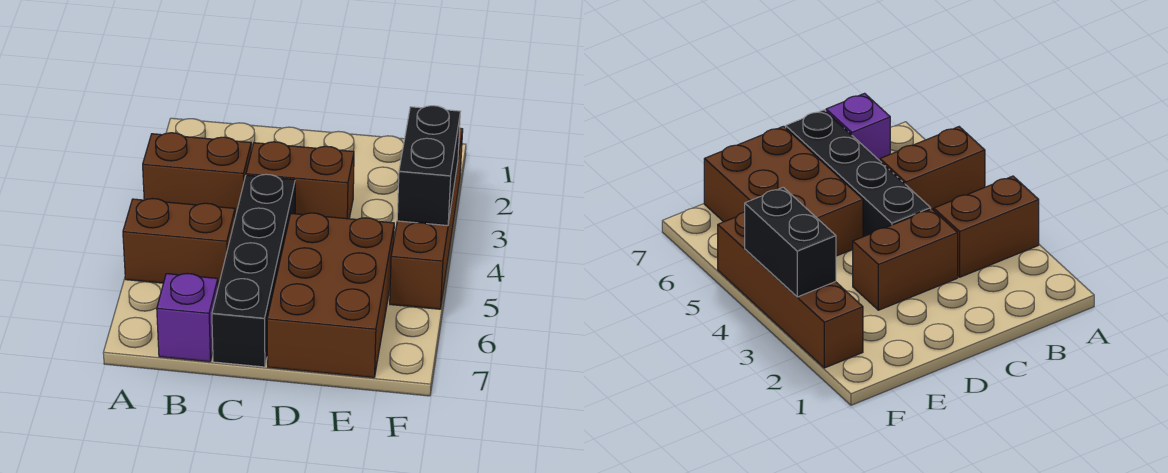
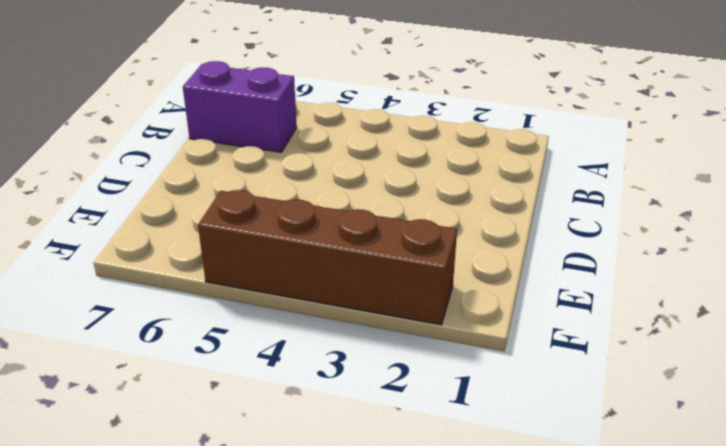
purple 1x2 brick [183,61,297,152] -> purple 1x1 brick [157,274,218,362]
none -> brown 1x2 brick [143,133,251,217]
none -> brown 1x2 brick [123,199,235,286]

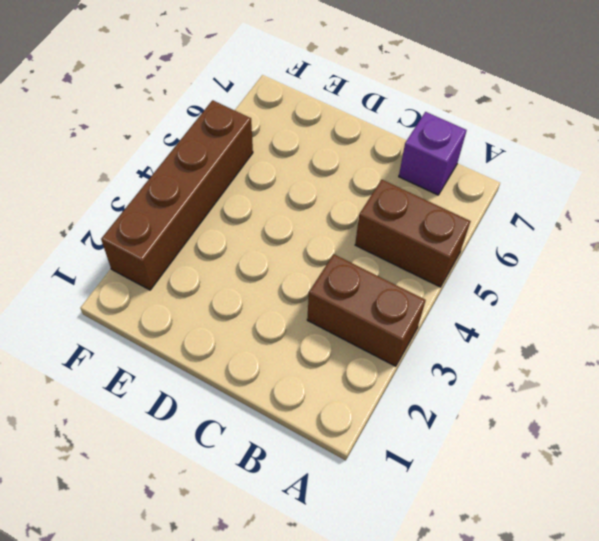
none -> brown 1x2 brick [246,142,354,219]
none -> black 1x4 brick [212,174,295,367]

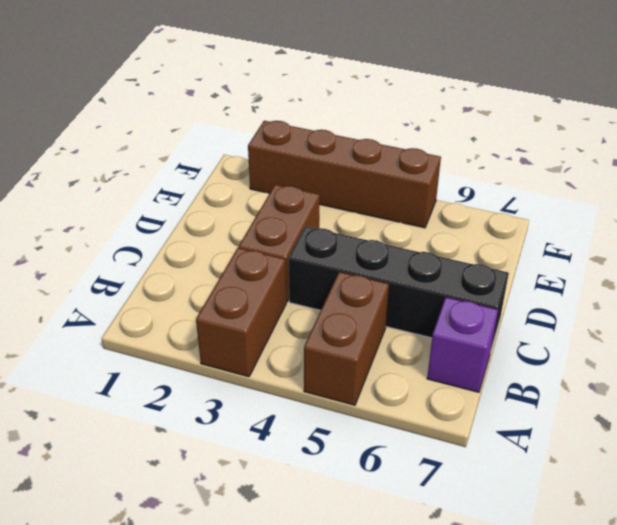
none -> brown 2x3 brick [267,213,394,378]
none -> black 1x2 brick [397,106,461,226]

